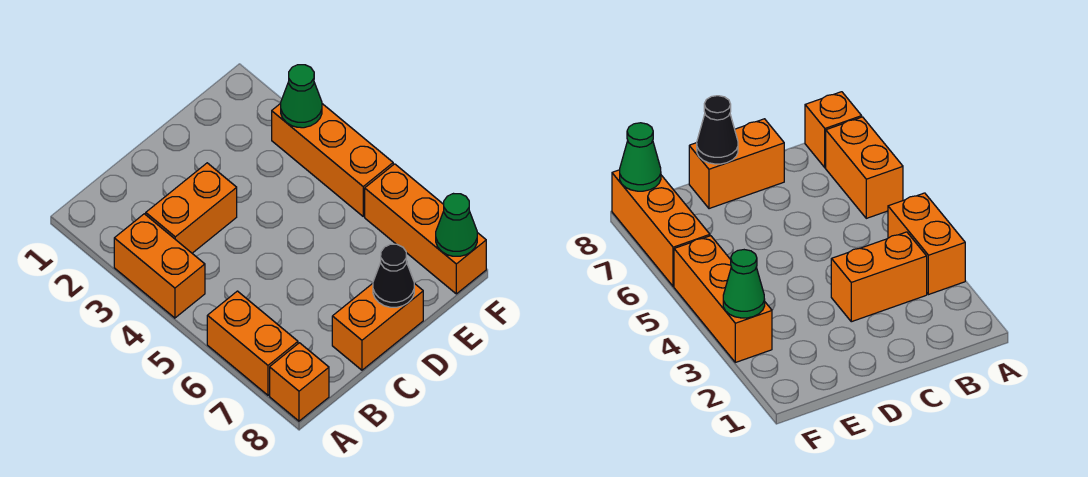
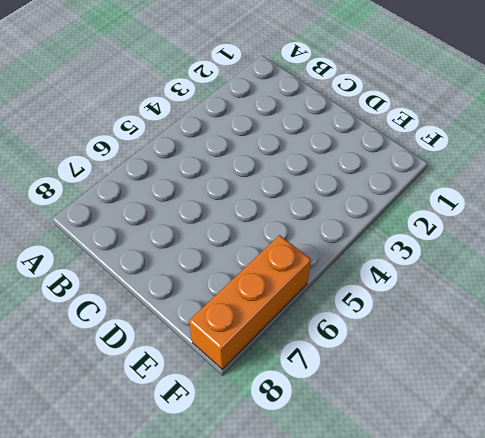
none -> orange 1x2 brick [114,214,205,318]
none -> orange 1x2 brick [207,291,298,395]

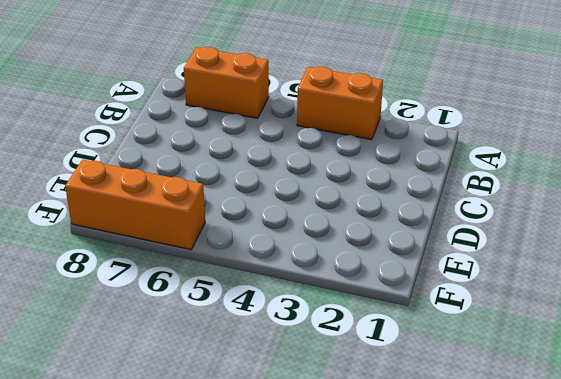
none -> orange 1x1 brick [270,343,329,421]
none -> orange 1x2 brick [146,163,237,253]

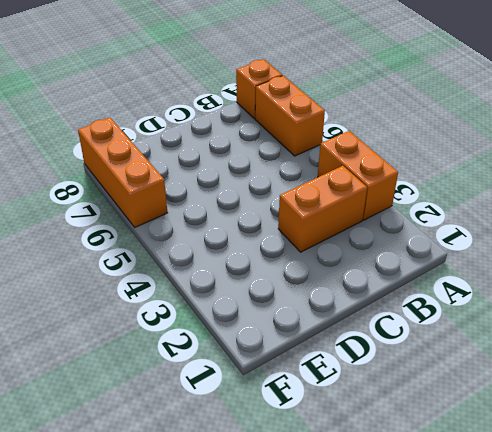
none -> orange 1x2 brick [332,283,423,370]
none -> orange 1x3 brick [272,103,393,216]

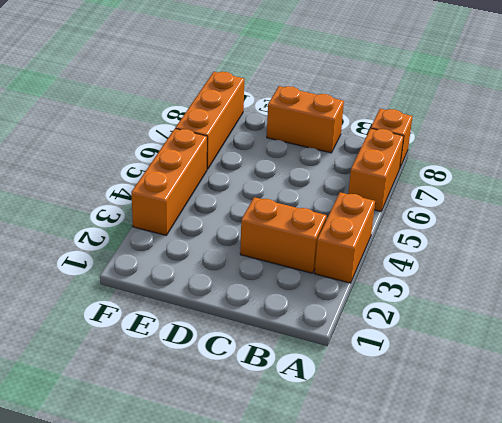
none -> black 1x1 cone [373,244,414,307]
none -> green 1x1 cone [281,65,322,128]

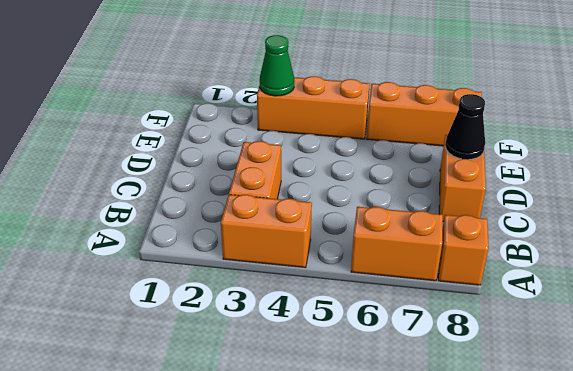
none -> green 1x1 cone [436,194,477,256]

